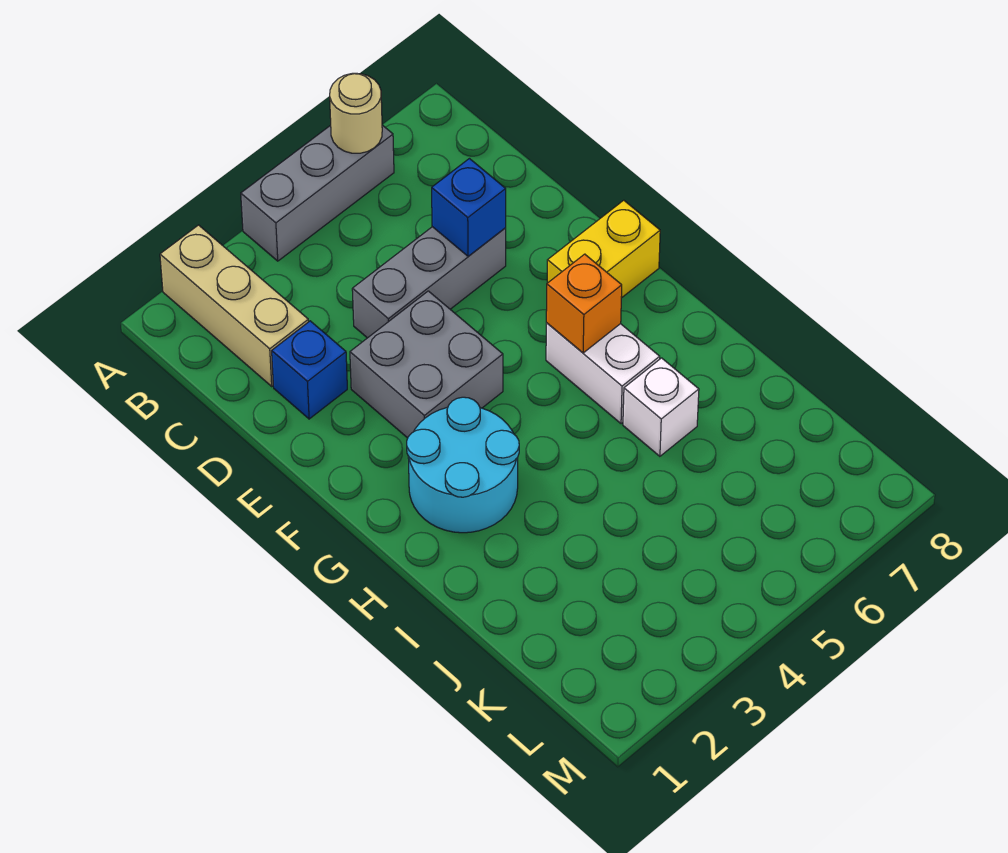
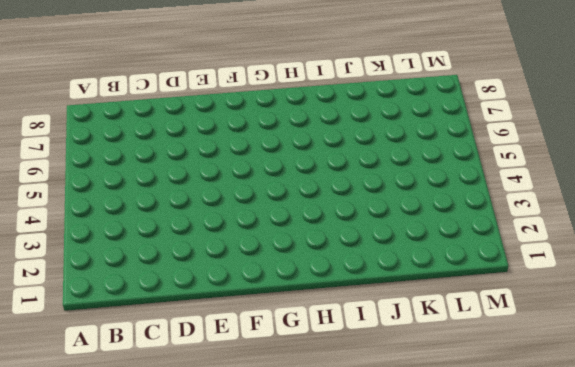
none -> tan 1x3 brick [160,225,308,386]
none -> grey 1x3 brick [241,125,394,261]
none -> blue 1x1 brick [272,321,347,419]

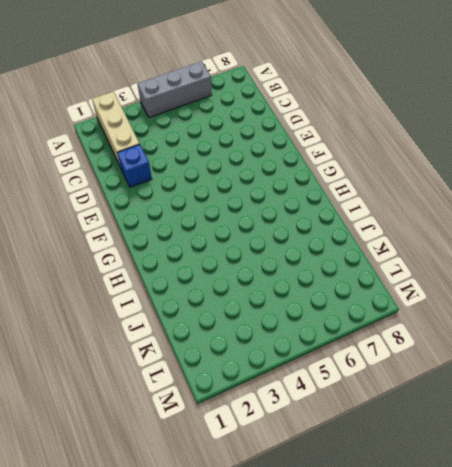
none -> grey 1x3 brick [352,227,506,338]
none -> grey 2x2 brick [350,291,503,438]
none -> yellow 1x2 brick [547,200,660,298]

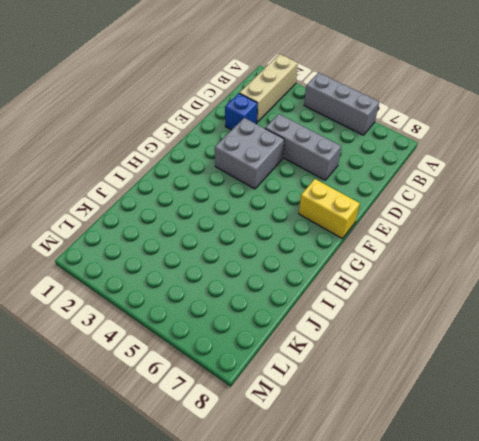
none -> cyan 2x2 round brick [407,397,519,533]
none -> white 1x2 brick [546,323,660,424]
none -> white 1x1 brick [623,358,699,456]

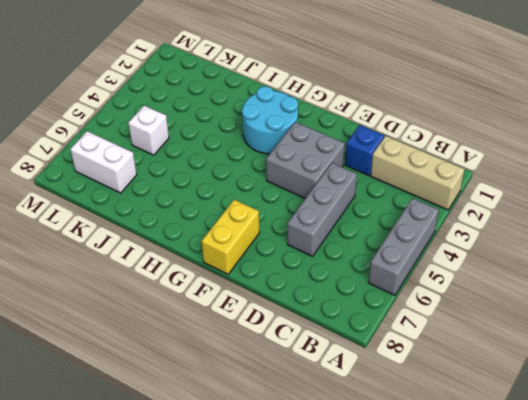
white 1x1 brick [128,106,169,155] -> white 1x1 brick moved to [623,358,699,456]
white 1x2 brick [70,131,137,193] -> white 1x2 brick moved to [546,323,660,424]
none -> tan 1x1 round brick [330,73,382,153]
none -> blue 1x1 brick [432,159,506,256]
none -> orange 1x1 brick [546,254,622,353]

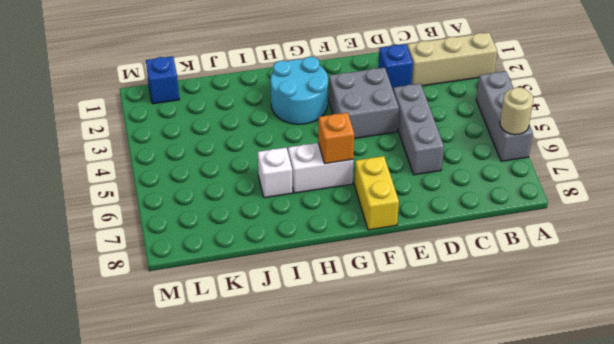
blue 1x1 brick [146,56,179,104] -> blue 1x1 brick moved to [432,159,506,256]

